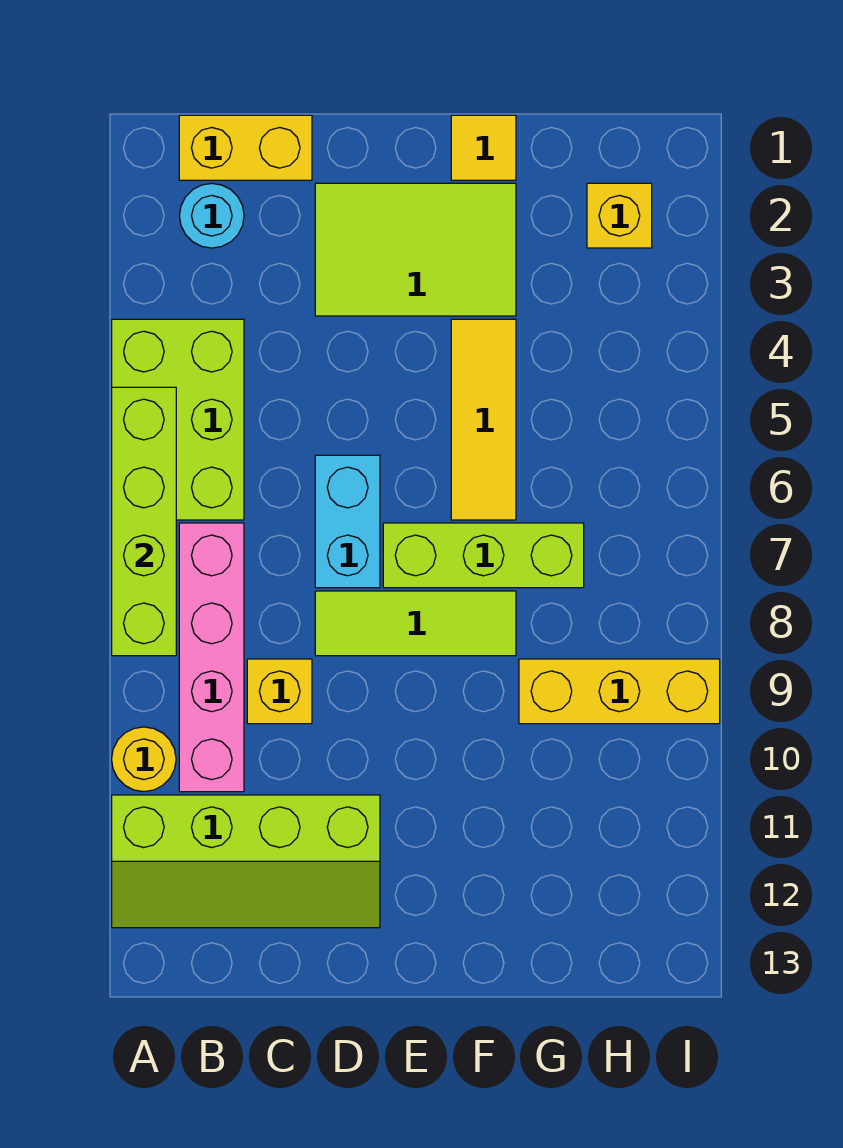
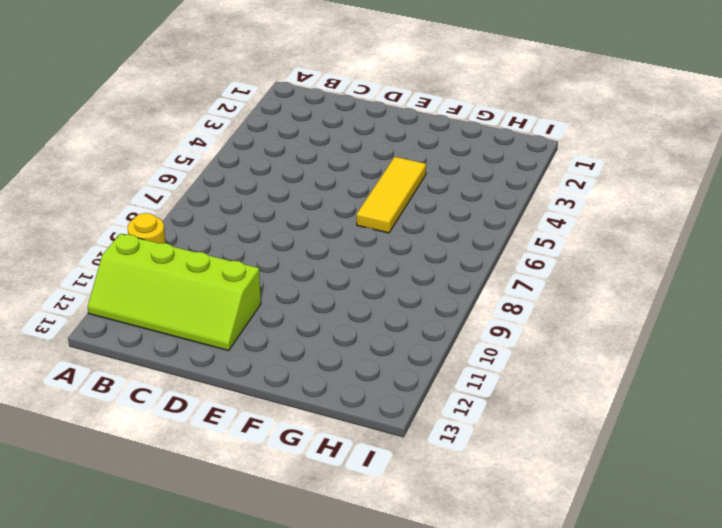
none -> lime 2x3 brick [112,319,244,520]
none -> yellow 1x2 brick [179,115,312,180]
none -> cyan 1x1 round brick [179,183,244,248]

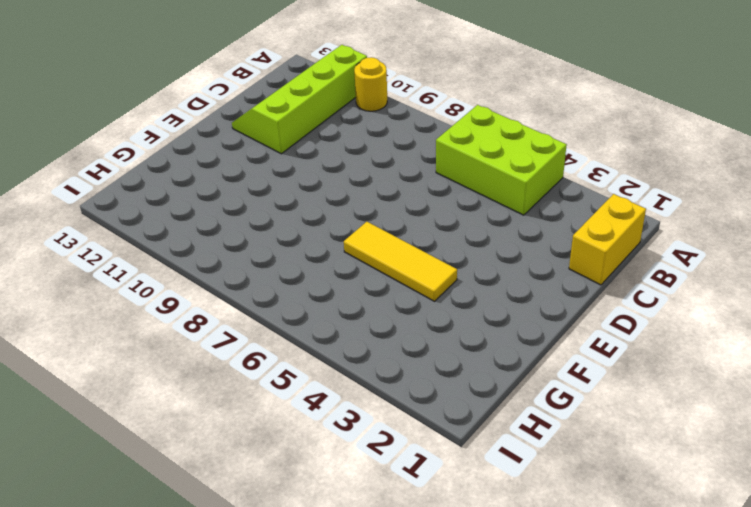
none -> cyan 1x1 round brick [179,183,244,248]
none -> pink 1x4 brick [179,523,244,792]
none -> yellow 1x1 brick [247,659,312,724]

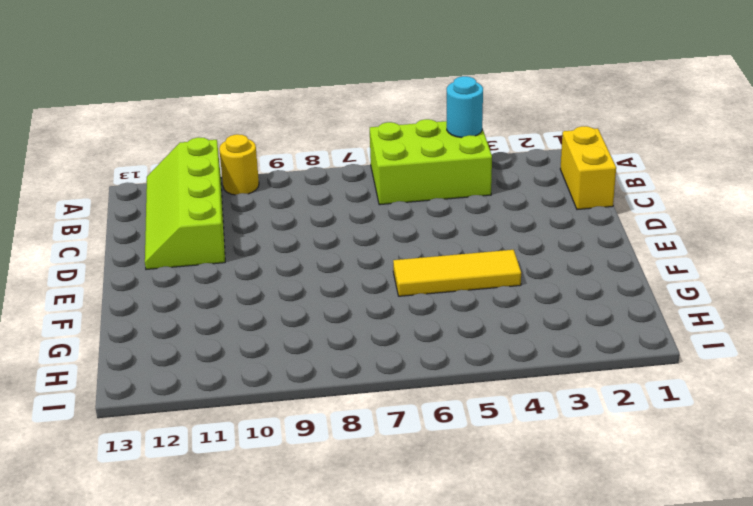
cyan 1x1 round brick [447,76,483,138] -> cyan 1x1 round brick moved to [179,183,244,248]
none -> pink 1x4 brick [179,523,244,792]
none -> yellow 1x1 brick [247,659,312,724]
none -> lime 2x3 tile [315,183,516,316]

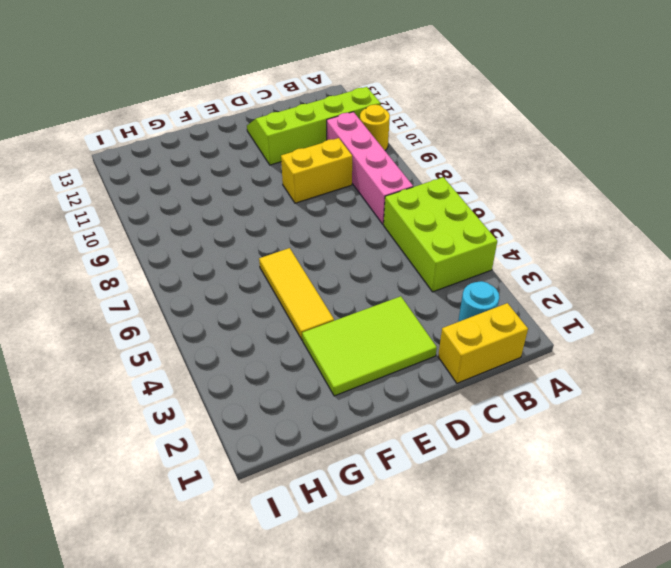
yellow 1x2 brick [281,138,352,203] -> yellow 1x1 brick [247,659,312,724]
none -> cyan 1x2 brick [315,455,380,588]
none -> lime 1x3 tile [315,591,516,656]
none -> lime 1x3 brick [383,523,584,588]

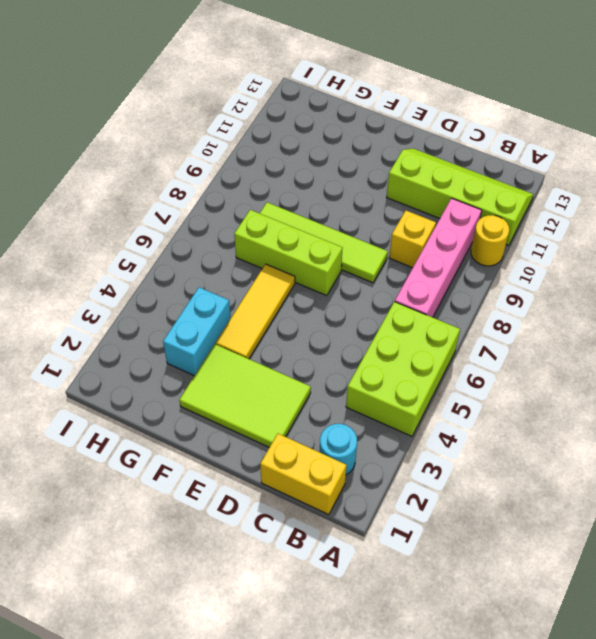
lime 1x4 tile [260,202,388,283] -> lime 1x3 tile [315,591,516,656]
cyan 1x2 brick [163,287,231,376] -> cyan 1x2 brick moved to [315,455,380,588]
none -> yellow 1x1 tile [451,115,516,180]
none -> yellow 1x3 brick [519,659,720,724]
none -> yellow 1x1 brick [587,183,652,248]

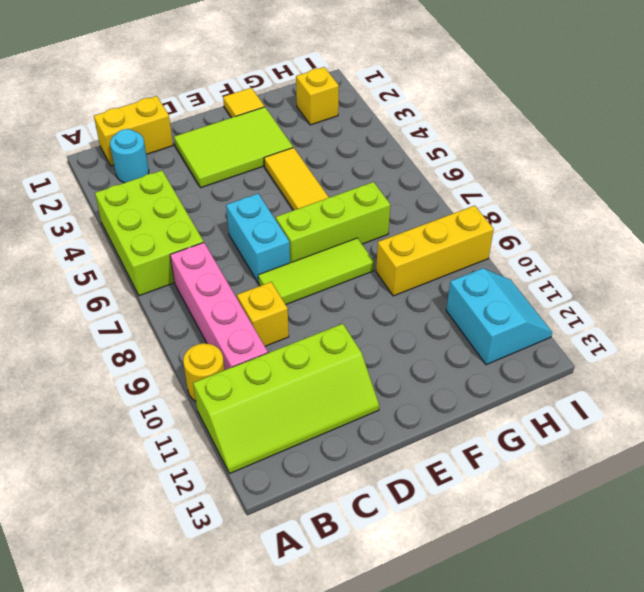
cyan 2x2 slope [446,268,552,365] -> none
none -> lime 1x4 brick [112,387,176,656]

